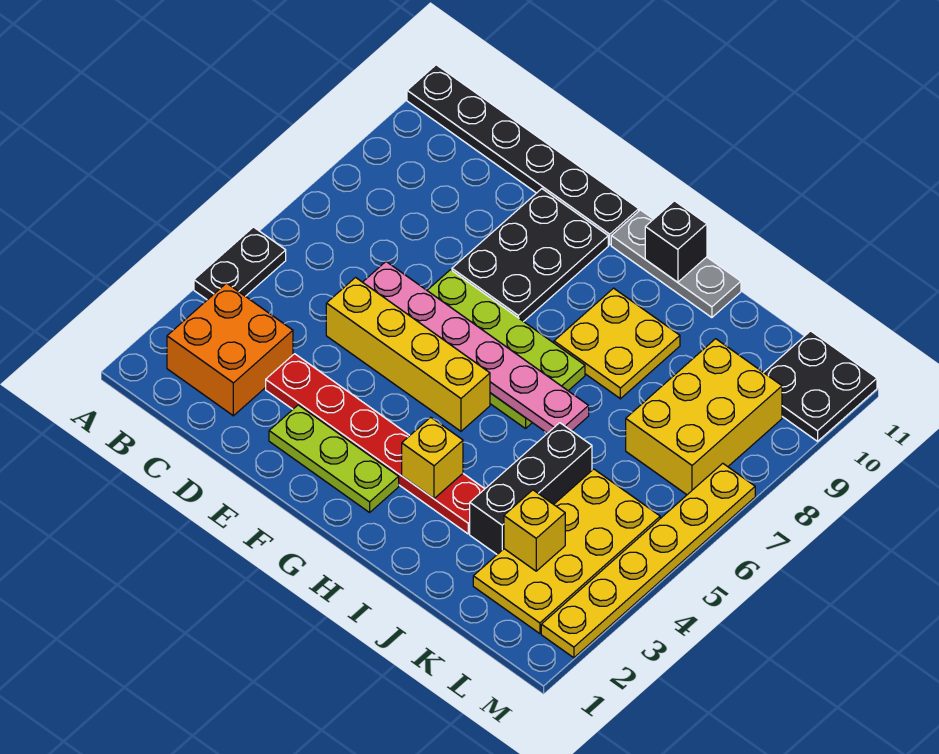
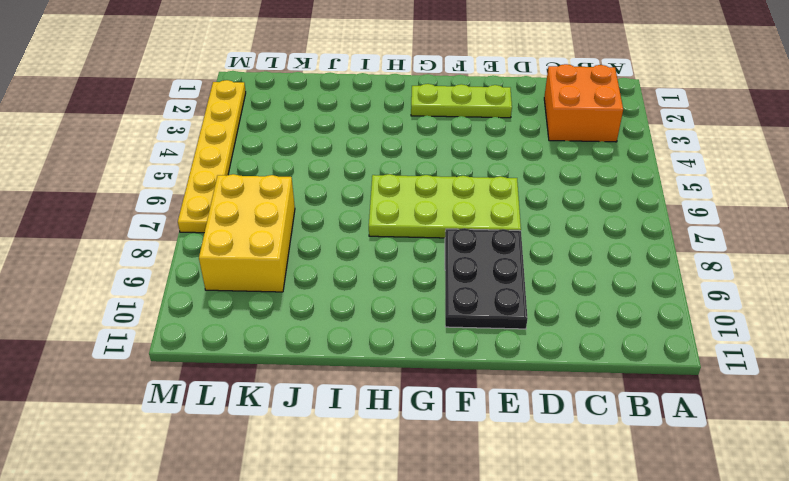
none -> black 1x2 plate [194,227,286,300]
none -> black 1x6 plate [407,65,639,245]
none -> red 1x6 plate [266,354,484,534]

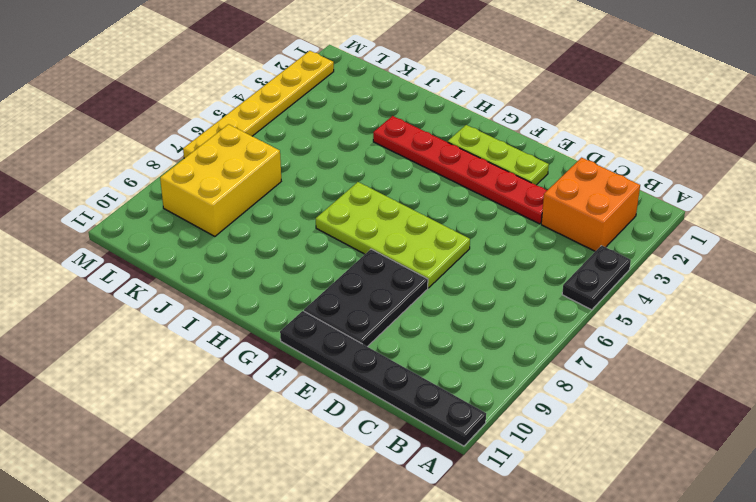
none -> yellow 1x4 brick [326,278,490,431]
none -> grey 1x3 plate [611,210,741,318]
none -> yellow 2x2 plate [554,288,680,399]

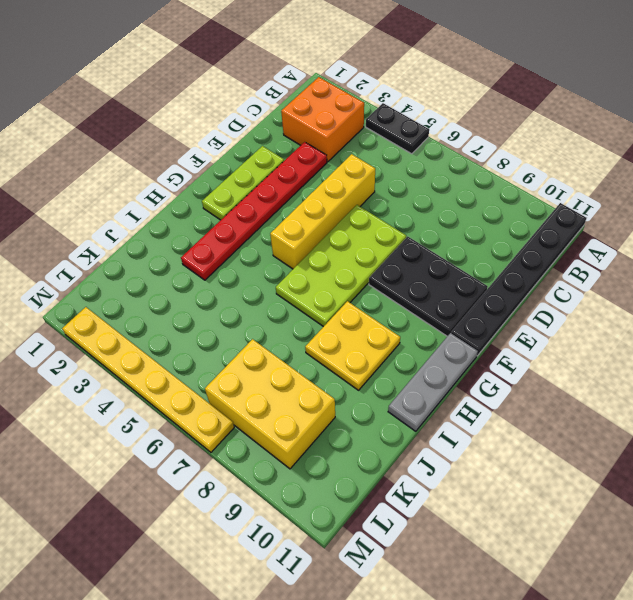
none -> black 1x3 brick [470,423,592,554]
none -> yellow 2x4 plate [473,469,660,634]
none -> black 2x2 plate [764,331,877,441]

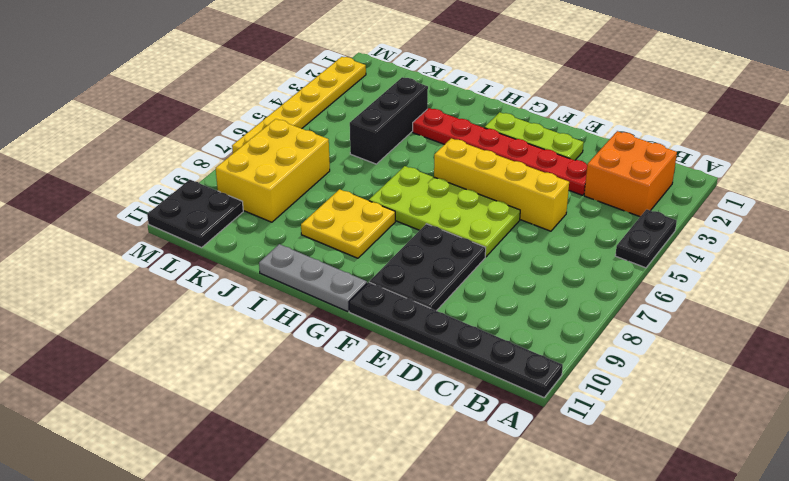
none -> yellow 2x4 plate [473,469,660,634]
none -> pink 1x6 plate [363,262,589,433]
none -> yellow 1x1 brick [402,417,463,499]

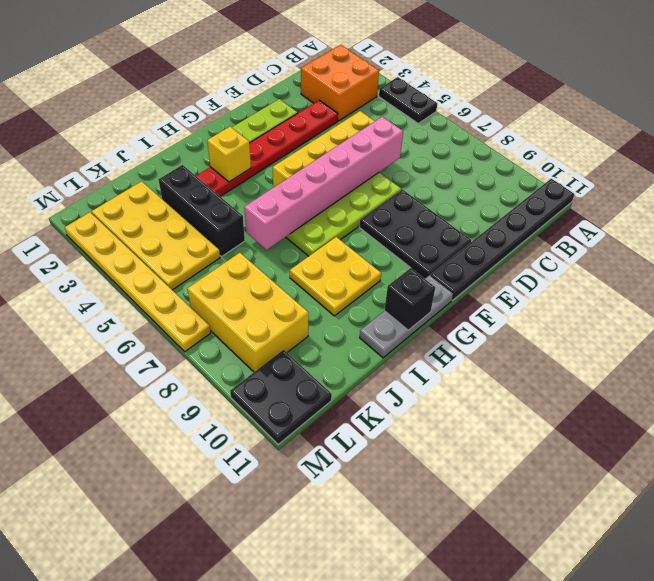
pink 1x6 brick [244,117,403,250] -> pink 1x6 plate [363,262,589,433]
none -> yellow 1x1 brick [504,490,565,571]

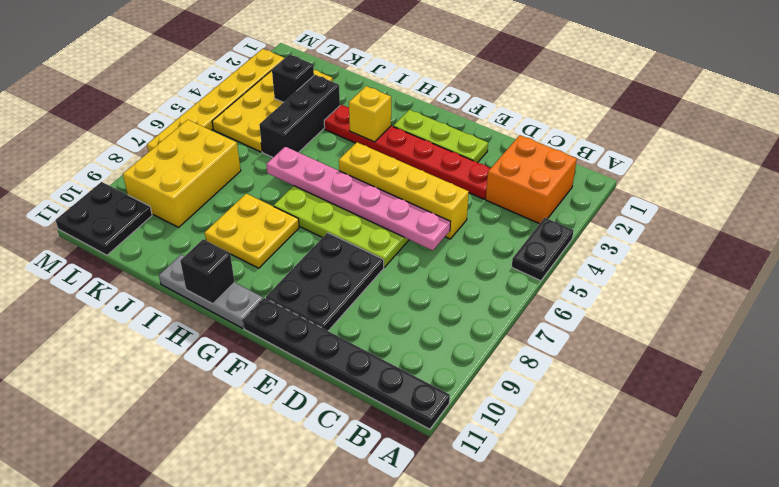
black 1x1 brick [272,55,314,102] -> yellow 1x1 brick [504,490,565,571]

